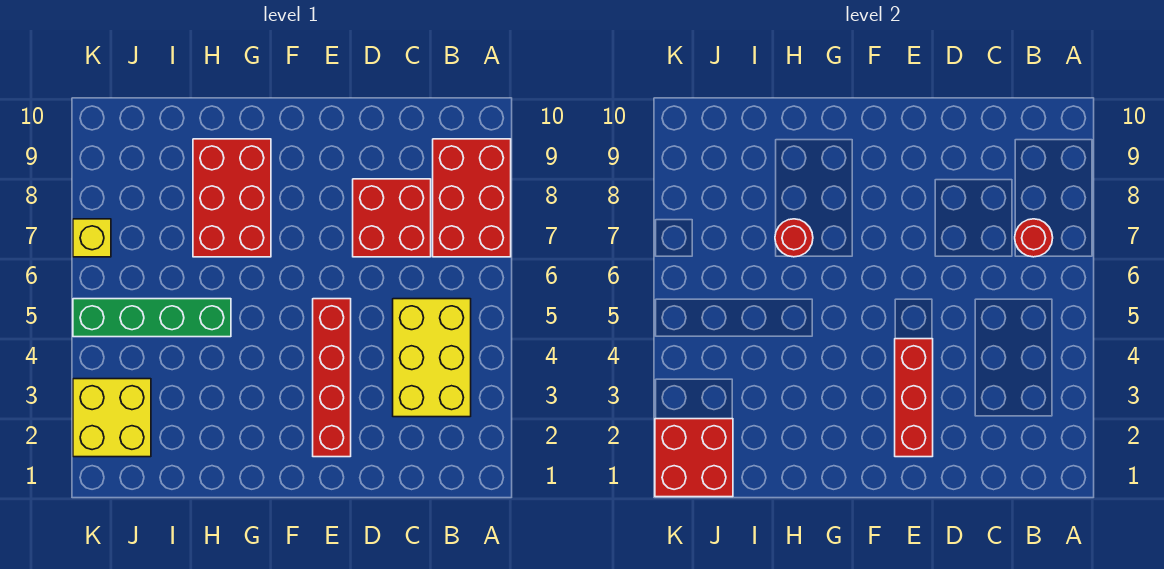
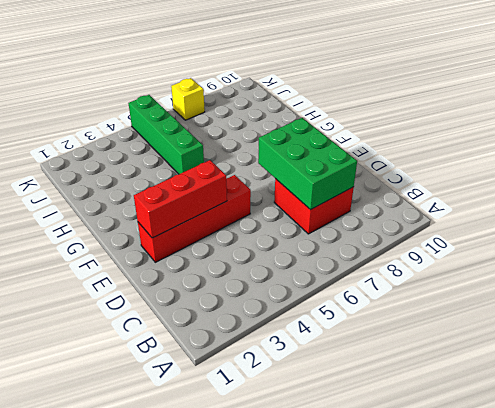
green 2x3 brick [258,118,357,210] -> none
none -> red 2x3 brick [433,139,511,257]
none -> yellow 2x3 brick [393,299,471,417]
none -> red 2x3 brick [193,139,271,257]

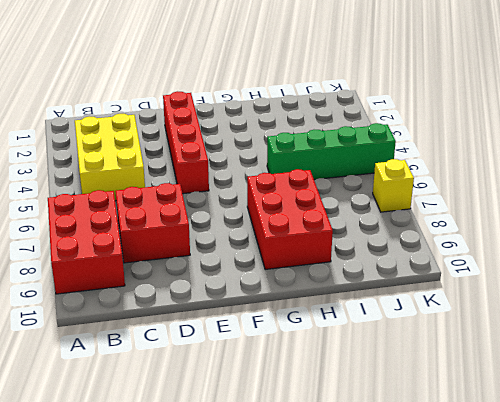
none -> yellow 2x2 brick [73,379,151,457]
none -> red 1x1 round brick [1015,219,1053,257]
none -> red 1x3 brick [895,339,933,457]

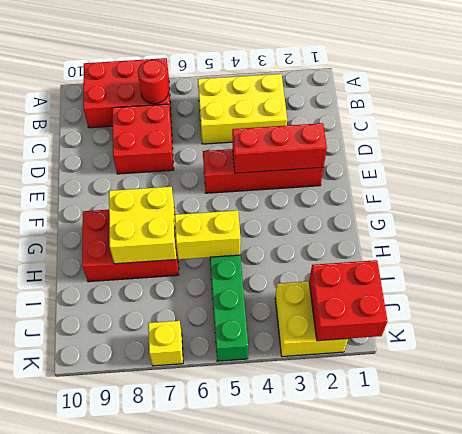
yellow 2x2 brick [109,187,177,264] -> red 1x1 round brick [775,219,813,257]
yellow 1x2 brick [175,210,241,259] -> none

